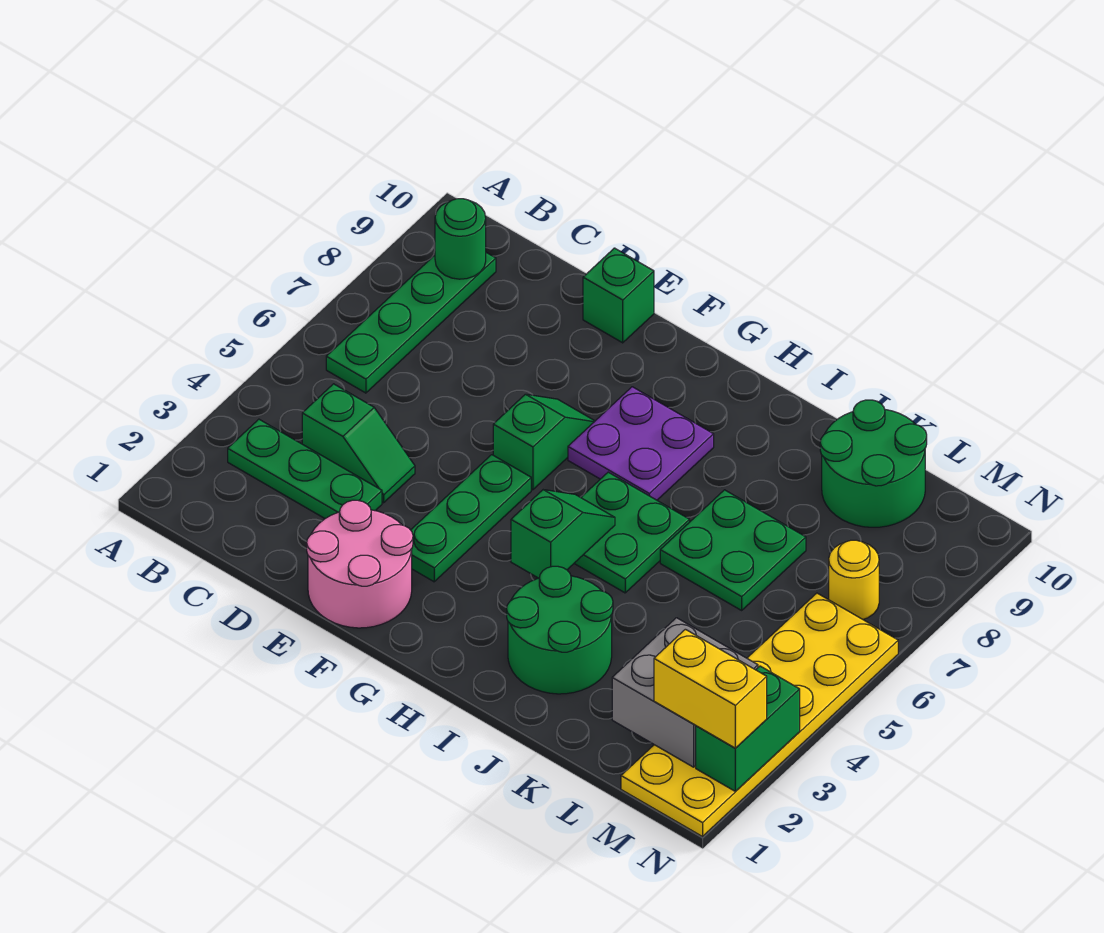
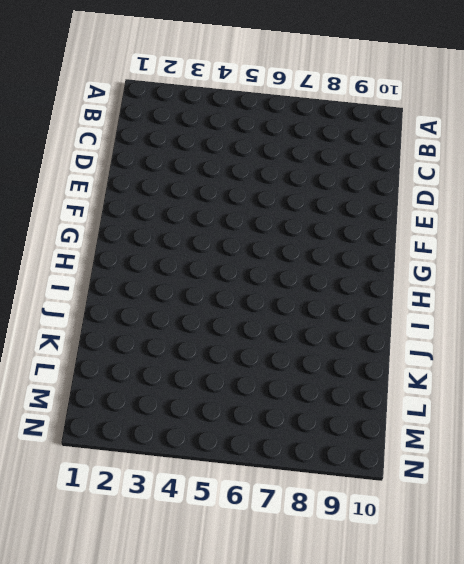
none -> green 1x3 plate [228,419,382,519]
none -> green 1x4 plate [326,253,496,393]
none -> green 1x2 slope [302,384,415,503]

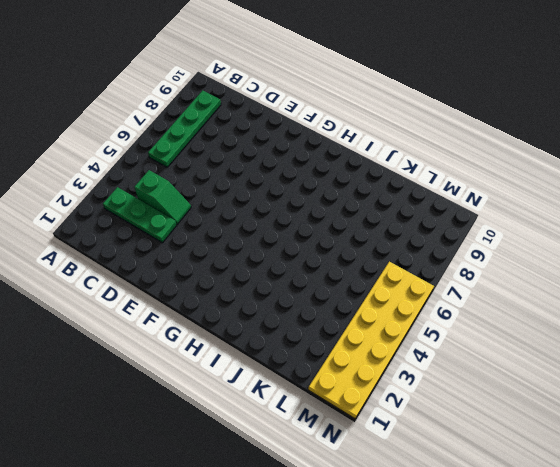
none -> pink 2x2 round brick [307,500,413,628]
none -> green 1x1 brick [583,248,654,343]
none -> green 1x3 plate [411,455,531,582]

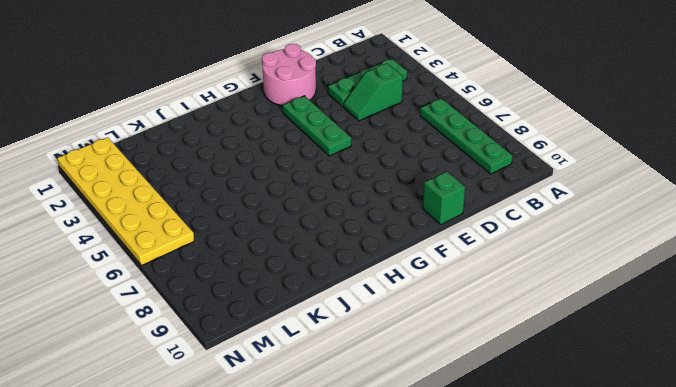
none -> green 1x2 slope [493,394,595,490]
none -> purple 2x2 plate [568,387,714,500]
none -> green 2x2 plate [574,472,690,593]

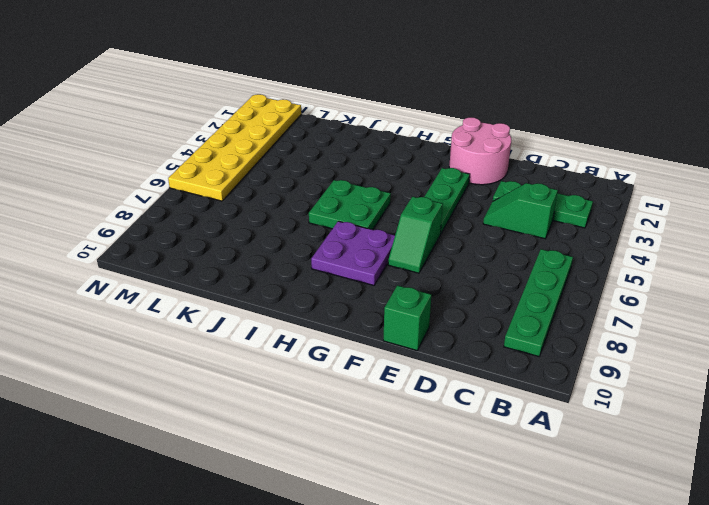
none -> green 2x2 round brick [507,566,613,694]
none -> green 2x2 plate [660,490,806,610]
none -> green 2x2 round brick [820,400,927,527]

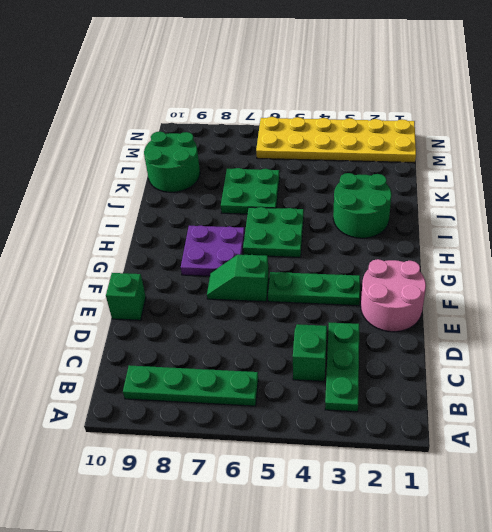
none -> yellow 1x1 round brick [829,540,879,619]
none -> green 1x1 round brick [435,199,486,279]
none -> green 1x2 slope [511,490,615,578]

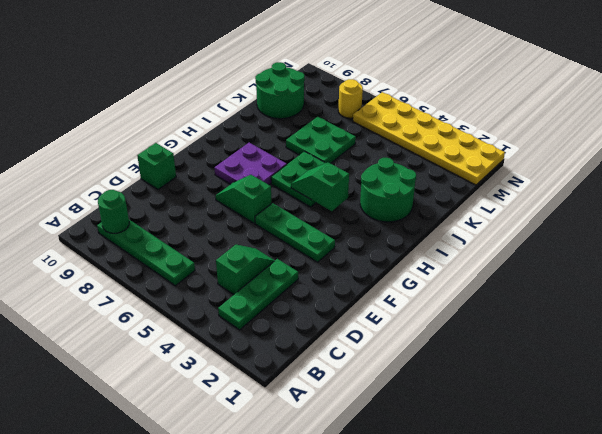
none -> pink 2x2 round brick [307,500,413,628]
none -> grey 2x2 brick [612,618,758,767]
none -> green 1x2 brick [696,666,800,791]

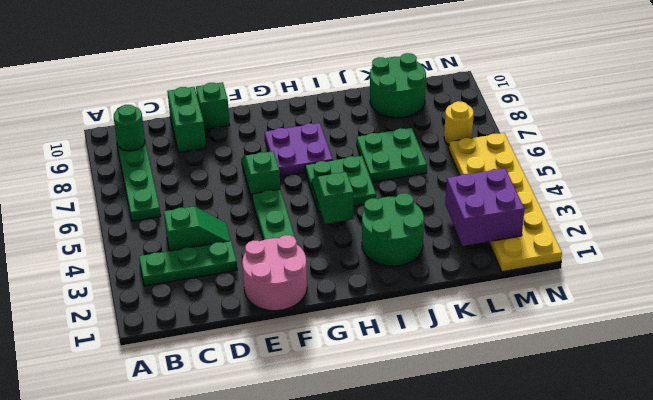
green 1x2 brick [167,87,206,153] -> green 1x2 brick moved to [696,666,800,791]
purple 2x2 brick [445,168,524,246] -> grey 2x2 brick [612,618,758,767]
none -> yellow 1x2 brick [654,629,767,748]

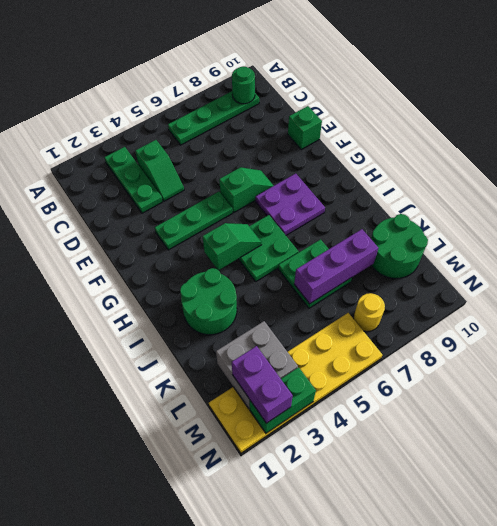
purple 1x3 brick [294,229,378,304] -> none
purple 1x2 brick [232,346,293,423] -> yellow 1x2 brick [654,629,767,748]
none -> pink 2x2 round brick [307,500,413,628]

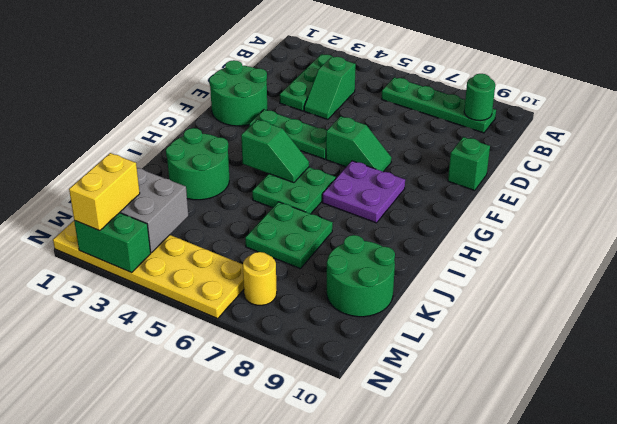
green 2x2 round brick [209,60,267,126] -> pink 2x2 round brick [307,500,413,628]

